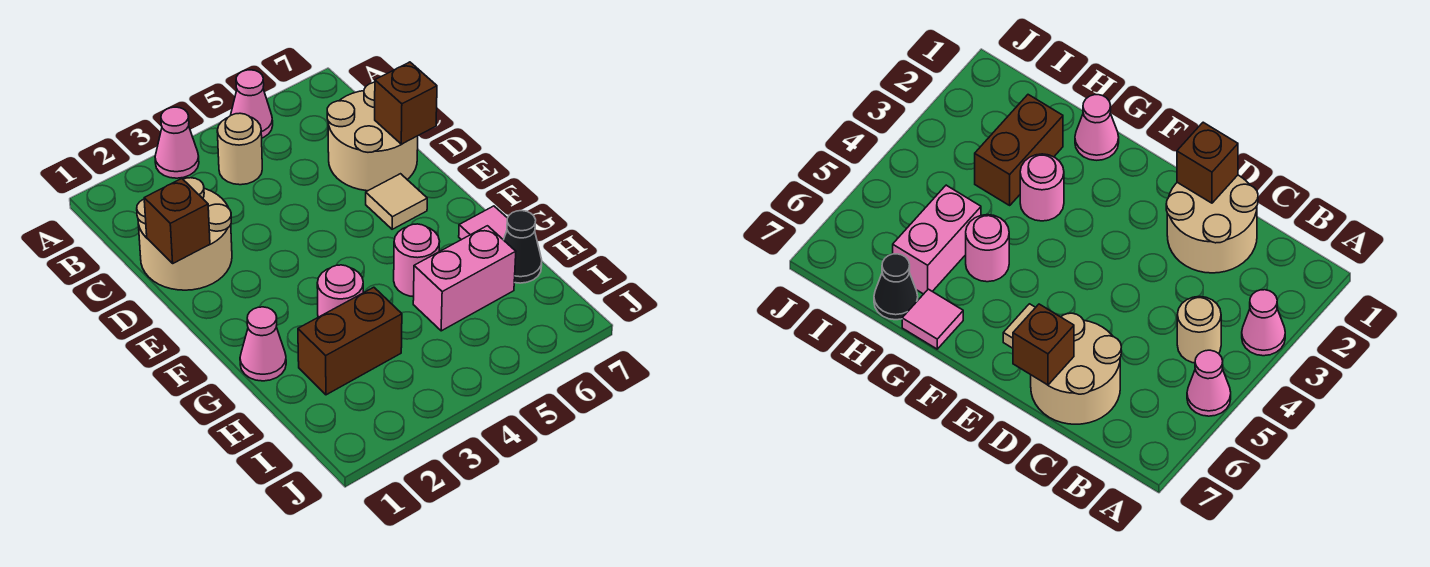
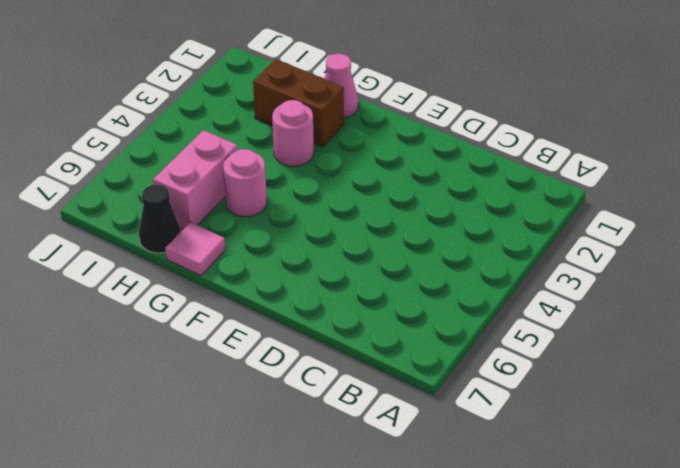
brown 1x2 brick [253,60,344,147] -> brown 1x2 brick turned to [298,287,402,395]
none -> pink 1x1 cone [155,107,199,178]
none -> pink 1x1 cone [231,70,273,138]
none -> tan 1x1 round brick [217,113,262,185]

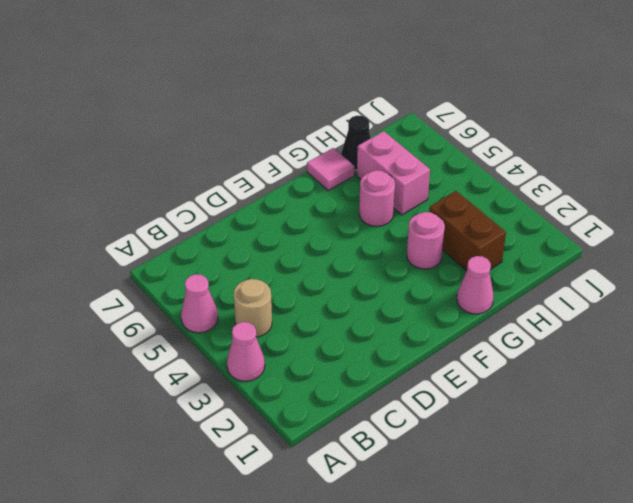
none -> tan 2x2 round brick [137,178,232,290]
none -> tan 2x2 round brick [327,82,418,191]
none -> tan 1x1 tile [366,174,427,229]

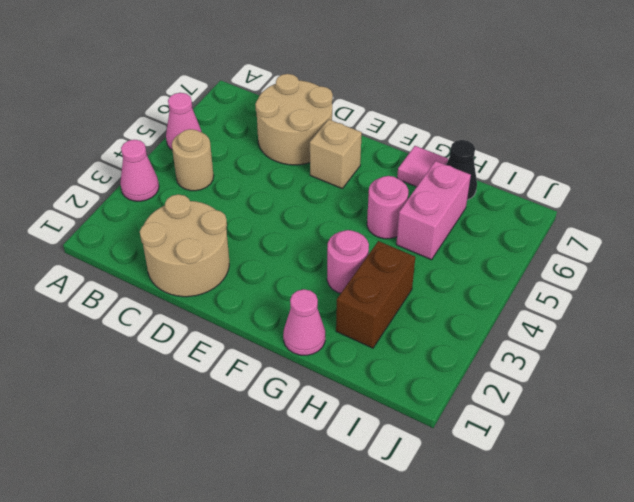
tan 1x1 brick [310,119,362,188] -> tan 1x1 tile [366,174,427,229]
none -> brown 1x1 brick [144,179,210,263]
none -> brown 1x1 brick [375,62,437,144]

